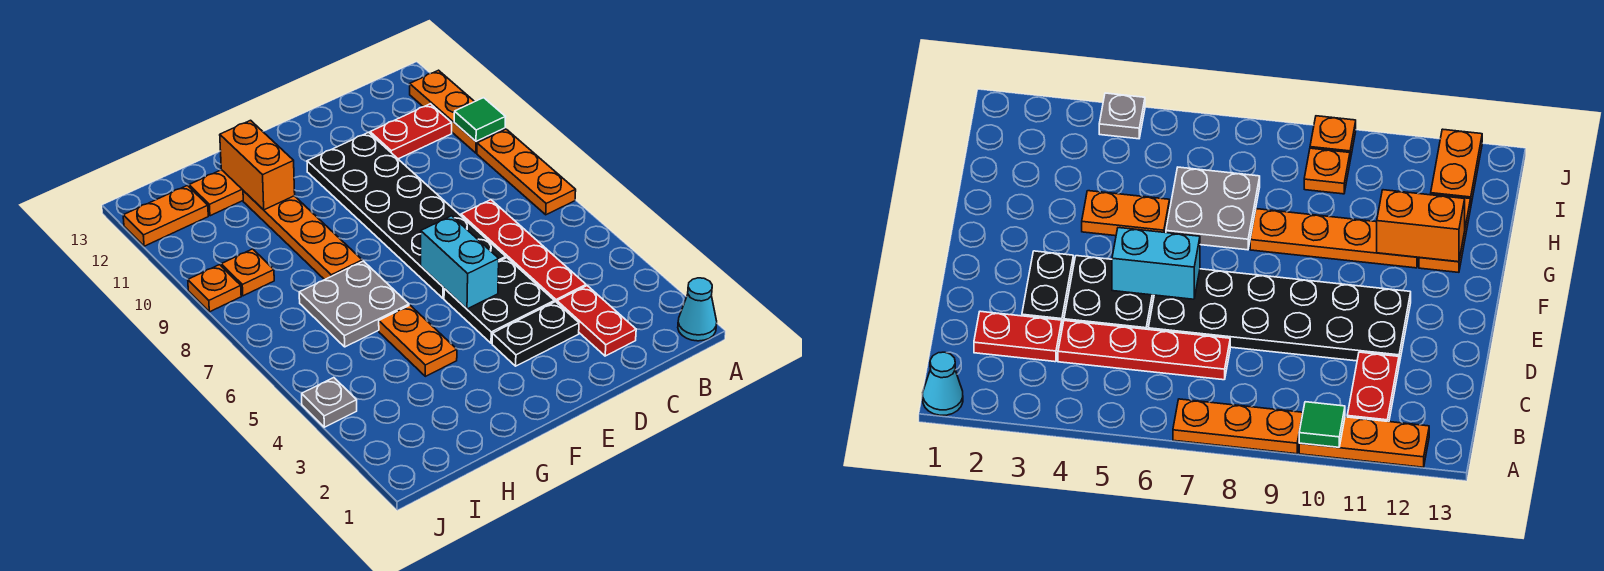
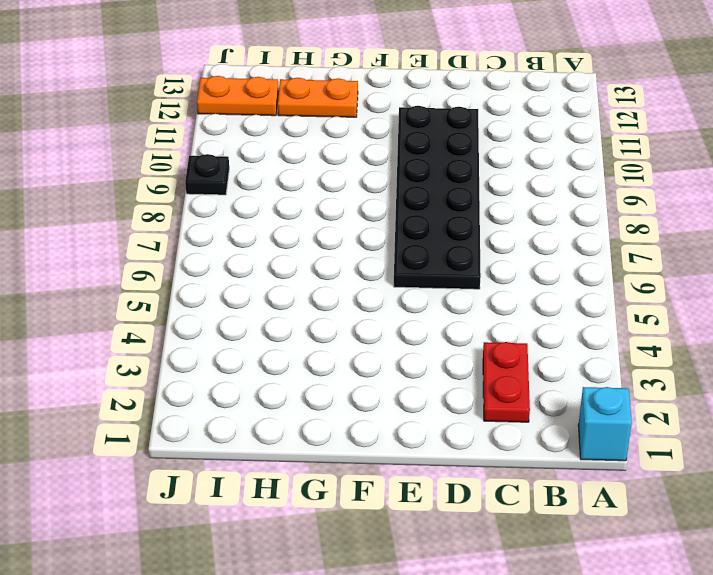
cyan 1x1 brick [578,387,632,461] -> cyan 1x1 cone [678,278,717,341]
black 1x1 plate [185,154,229,195] -> orange 1x1 plate [188,265,241,312]
none -> orange 1x3 plate [477,129,576,215]
none -> orange 1x3 plate [410,70,505,153]
none -> red 1x2 plate [370,104,452,159]

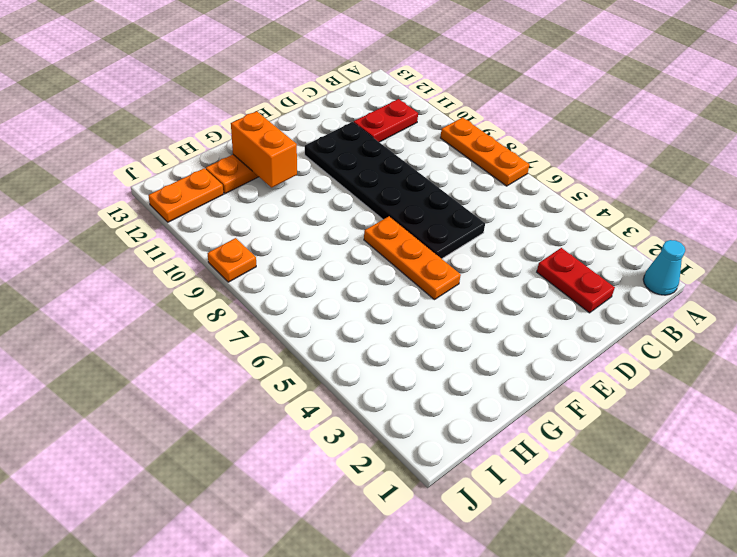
orange 1x3 plate [364,216,461,300] -> orange 1x3 plate moved to [410,70,505,153]
none -> red 1x4 plate [461,200,586,302]
none -> black 1x2 plate [492,302,579,366]
none -> black 2x2 plate [444,258,554,343]

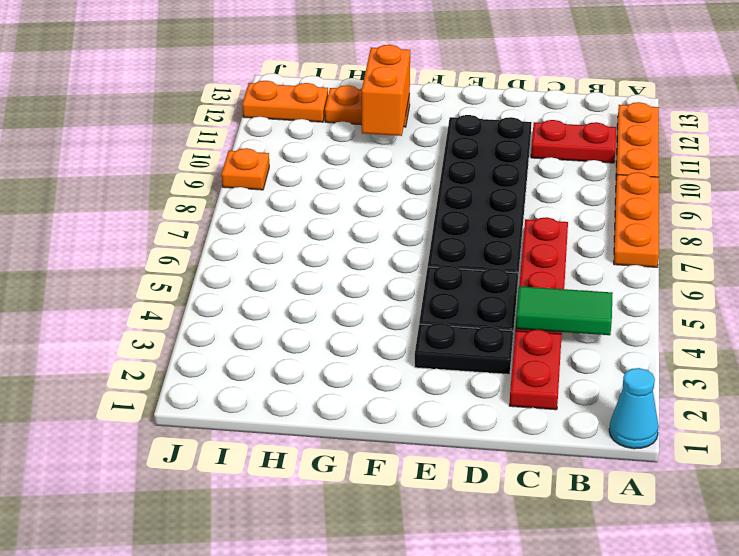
green 1x2 tile [516,286,613,335] -> none
none -> orange 1x2 plate [379,305,457,376]
none -> grey 2x2 plate [299,261,409,347]
none -> orange 1x4 plate [243,191,362,280]

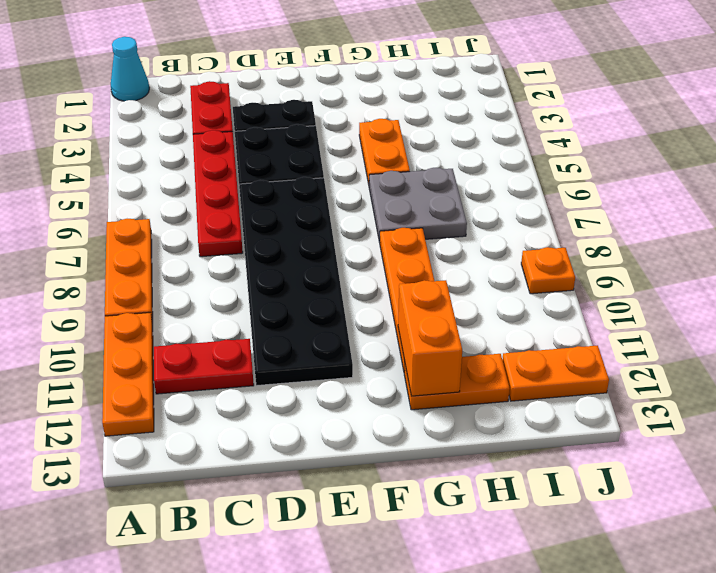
none -> orange 1x1 plate [221,249,274,296]
none -> grey 1x1 plate [302,378,357,427]
none -> green 1x1 tile [454,98,505,142]

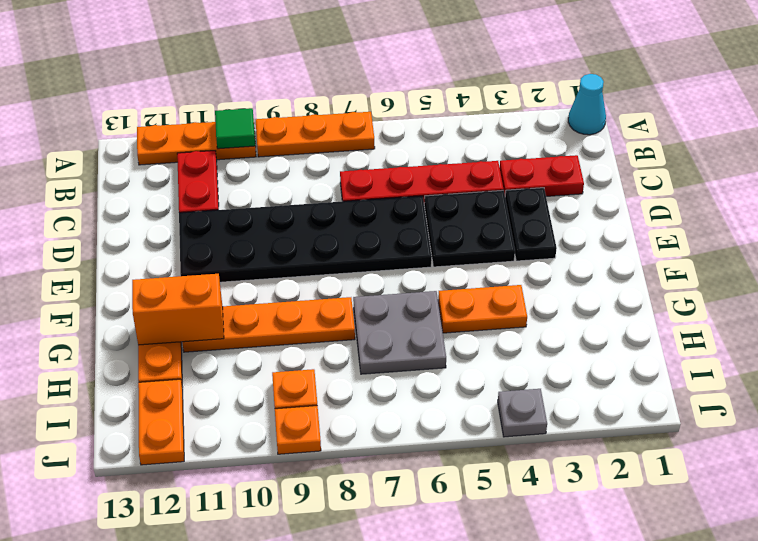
none -> cyan 1x2 brick [421,216,499,309]

